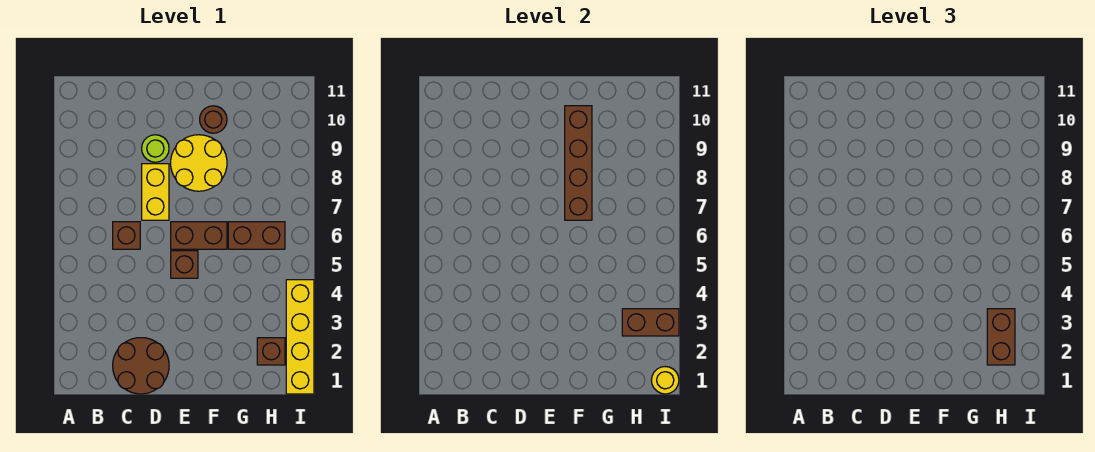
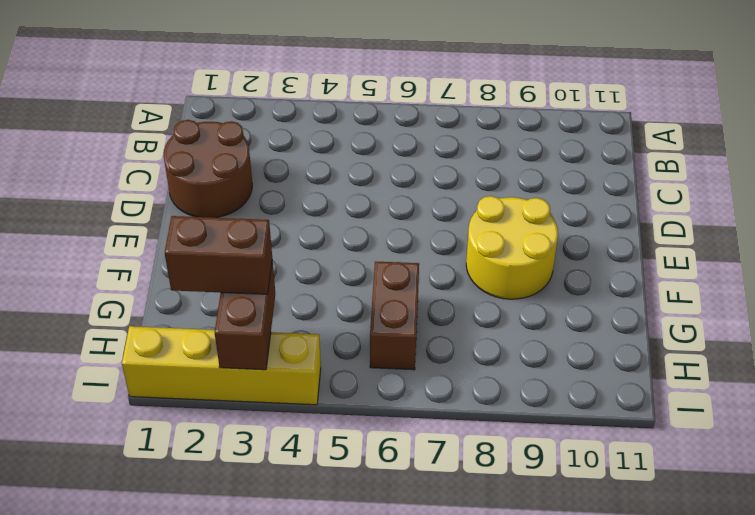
none -> brown 1x1 brick [113,222,140,249]
none -> yellow 1x2 brick [142,164,169,220]
none -> lime 1x1 round brick [142,135,169,162]

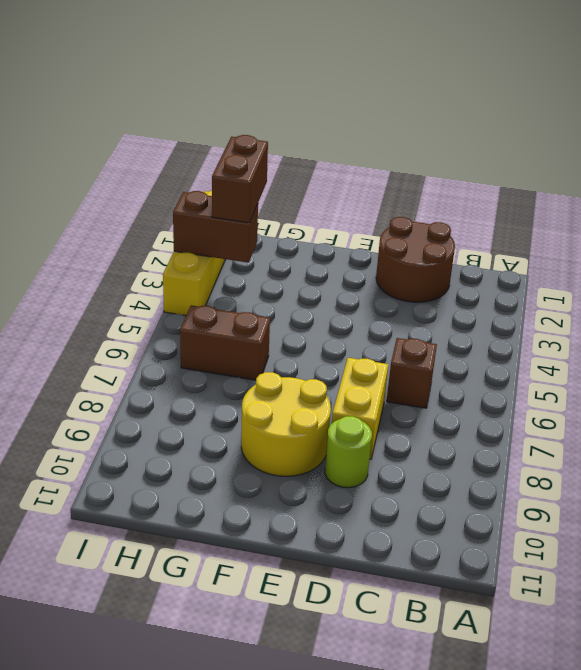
none -> brown 1x1 brick [171,251,198,278]
none -> brown 1x2 brick [171,222,227,249]
none -> brown 1x1 round brick [200,106,227,133]

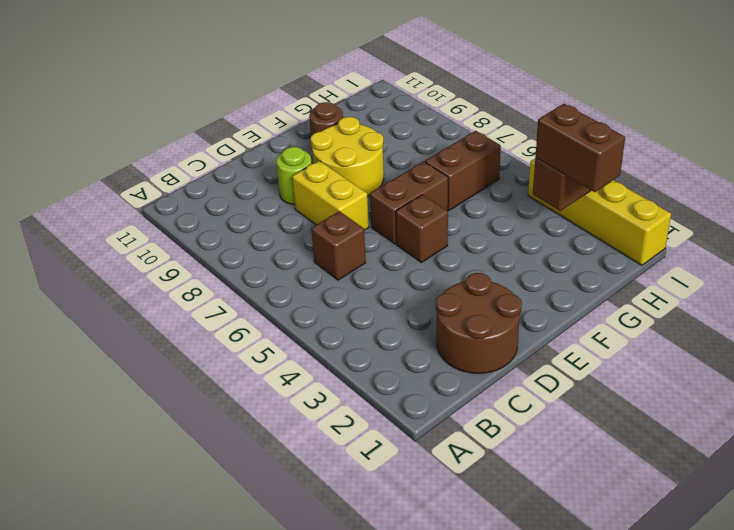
none -> brown 1x1 brick [257,338,285,365]
none -> brown 1x4 brick [565,106,592,220]
none -> yellow 1x1 round brick [651,367,679,394]

